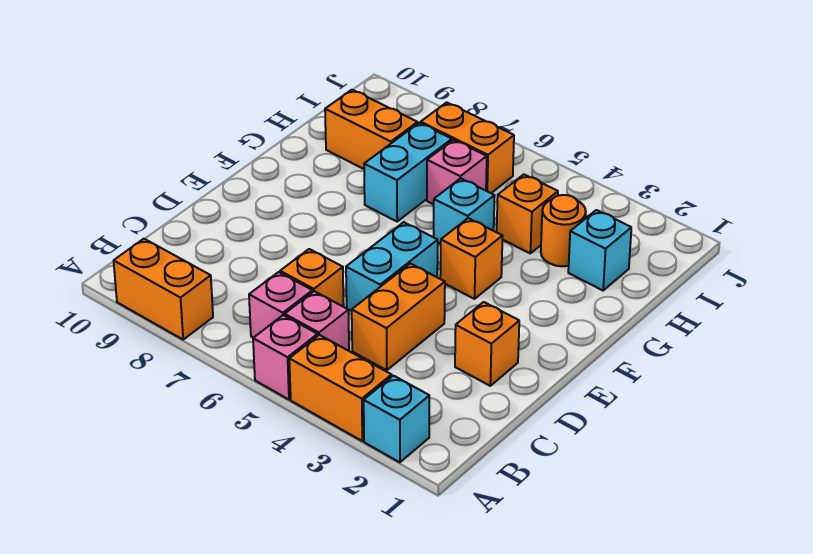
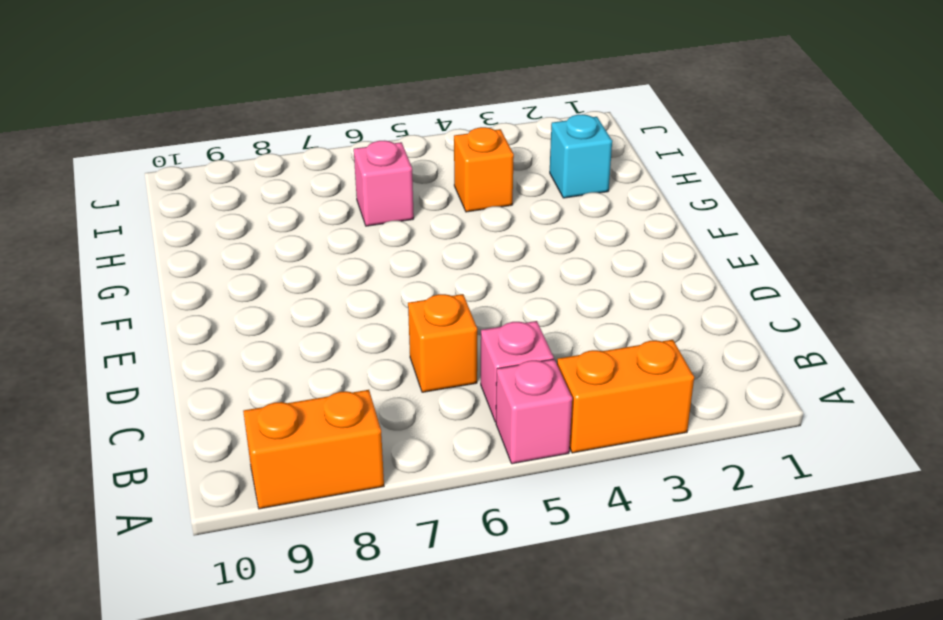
none -> cyan 1x1 brick [364,376,429,462]
none -> pink 1x1 brick [249,272,312,338]
none -> orange 1x2 brick [352,264,445,370]

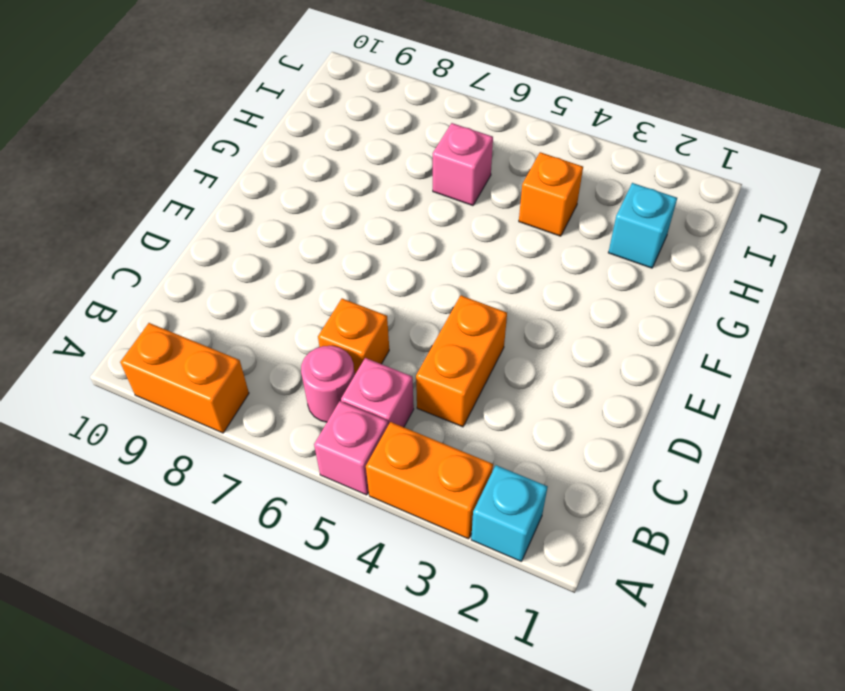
pink 1x1 round brick [301,346,355,422] -> pink 1x1 brick [249,272,312,338]
none -> orange 1x1 brick [455,302,519,386]
none -> cyan 1x2 brick [346,222,438,311]
none -> orange 1x1 brick [440,218,503,299]

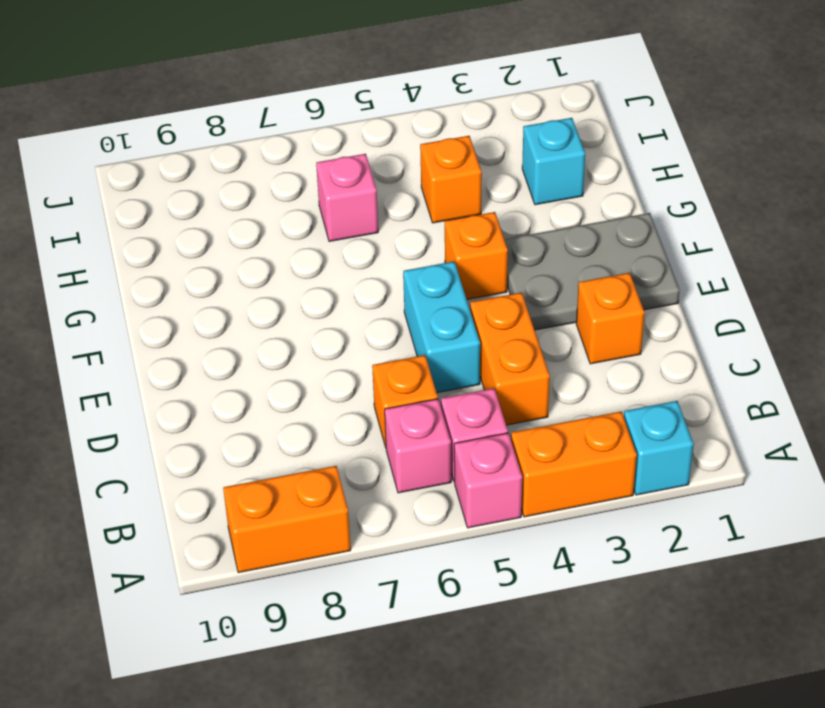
grey 2x3 plate [504,213,680,330] -> none
none -> cyan 1x1 brick [434,178,495,244]
none -> cyan 1x2 brick [364,123,452,221]
none -> orange 1x1 round brick [541,195,586,266]

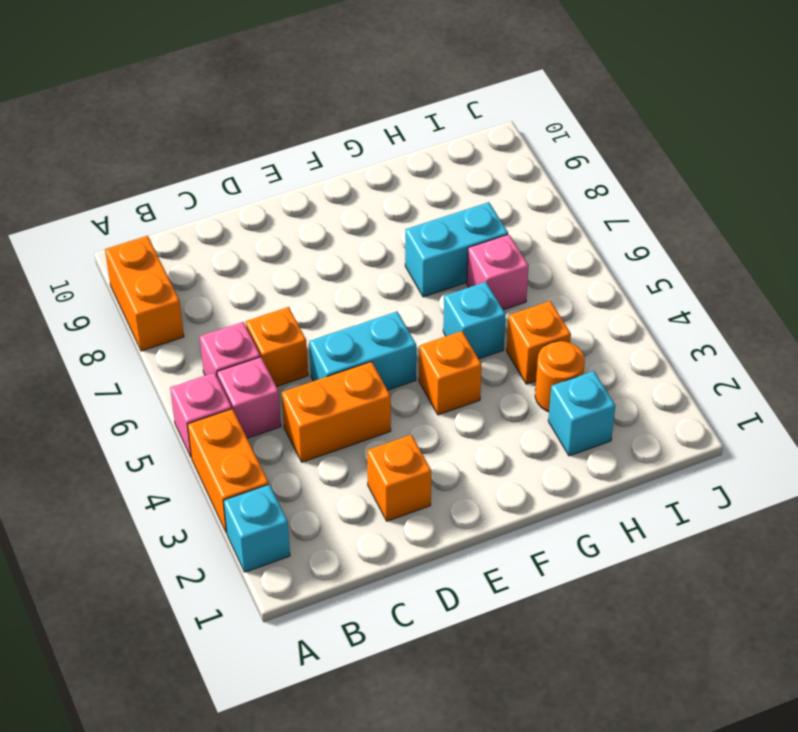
none -> orange 1x2 brick [325,90,418,169]
none -> orange 1x2 brick [421,102,514,193]

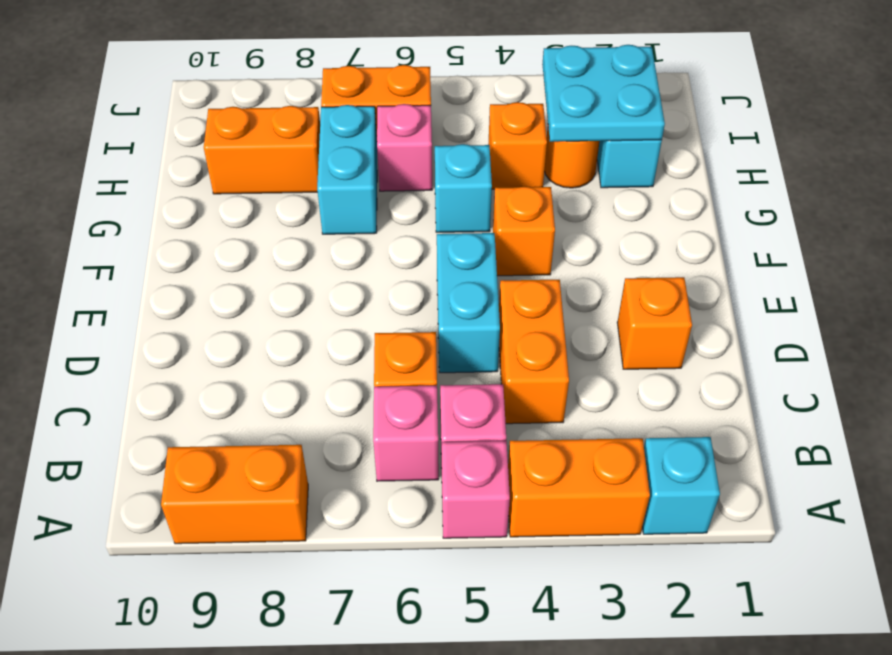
cyan 2x2 plate [542,45,665,142] -> none

